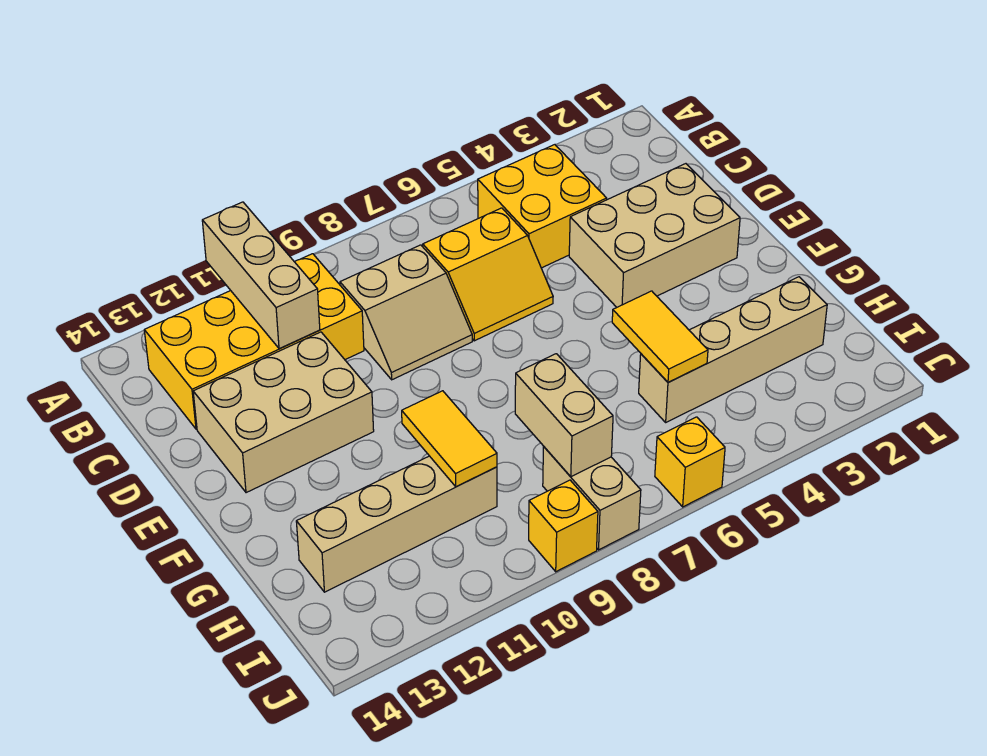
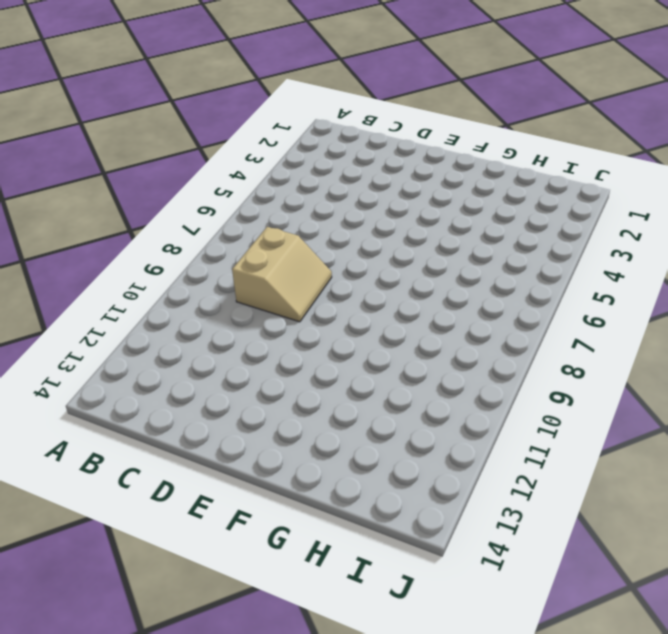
none -> yellow 2x2 brick [478,145,607,268]
none -> yellow 2x4 brick [144,254,364,429]
none -> yellow 2x2 slope [423,208,553,341]

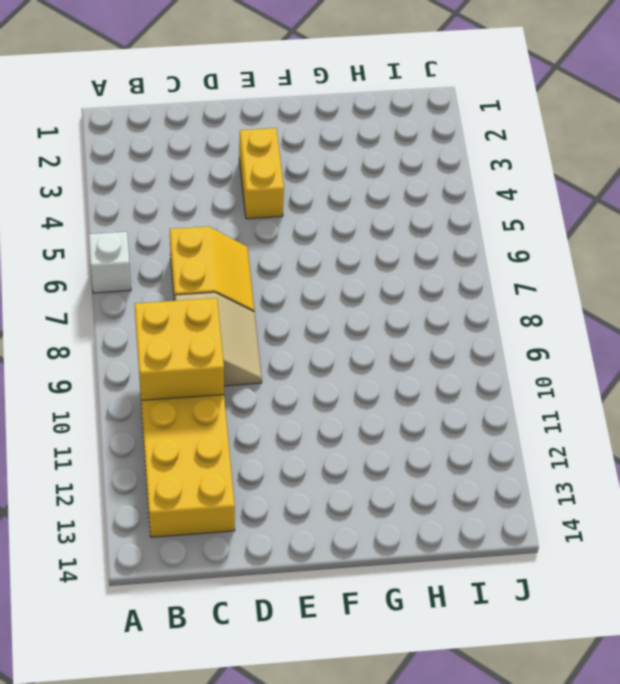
white 1x1 brick [89,232,131,293] -> none
yellow 2x2 brick [135,298,224,400] -> yellow 2x2 brick moved to [478,145,607,268]
yellow 1x2 brick [239,128,284,219] -> tan 2x3 brick [569,164,740,307]
none -> tan 2x3 brick [193,332,374,493]
none -> tan 1x4 brick [639,277,827,422]
none -> tan 1x4 brick [296,456,497,592]

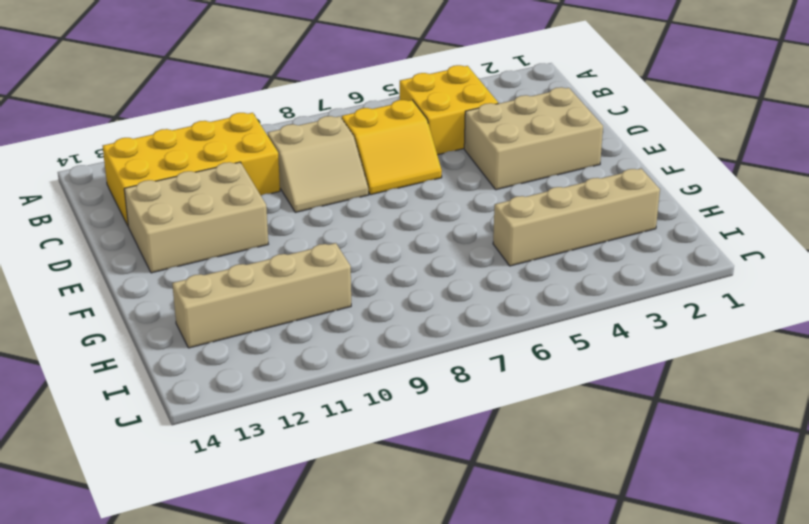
none -> tan 1x2 brick [543,447,641,550]
none -> yellow 1x1 brick [655,417,725,507]
none -> yellow 1x1 brick [529,480,598,572]

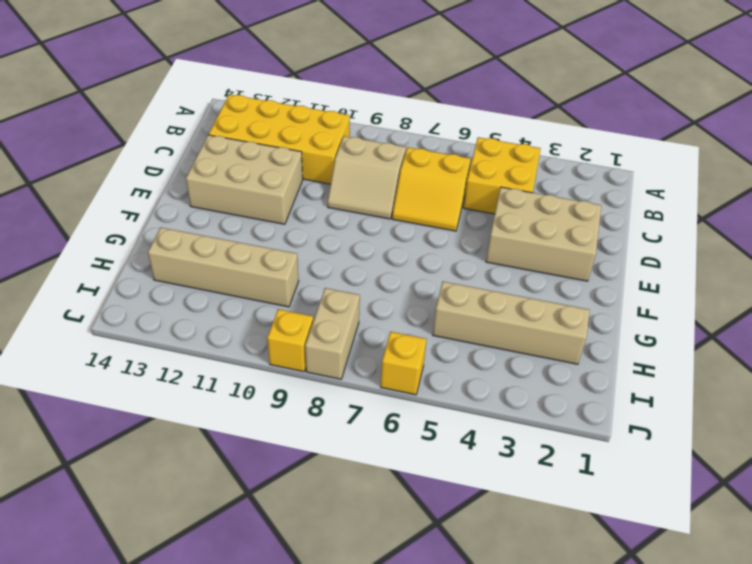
none -> tan 1x3 brick [202,202,320,349]
none -> yellow 1x2 tile [612,291,708,382]
none -> yellow 1x2 tile [402,391,497,487]

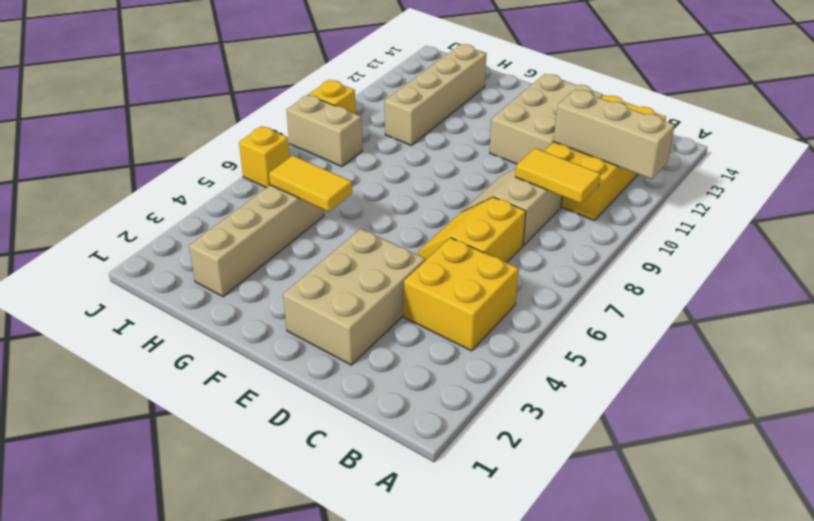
yellow 1x2 tile [515,148,600,204] -> yellow 1x2 tile moved to [402,391,497,487]
none -> tan 1x2 brick [515,354,613,477]

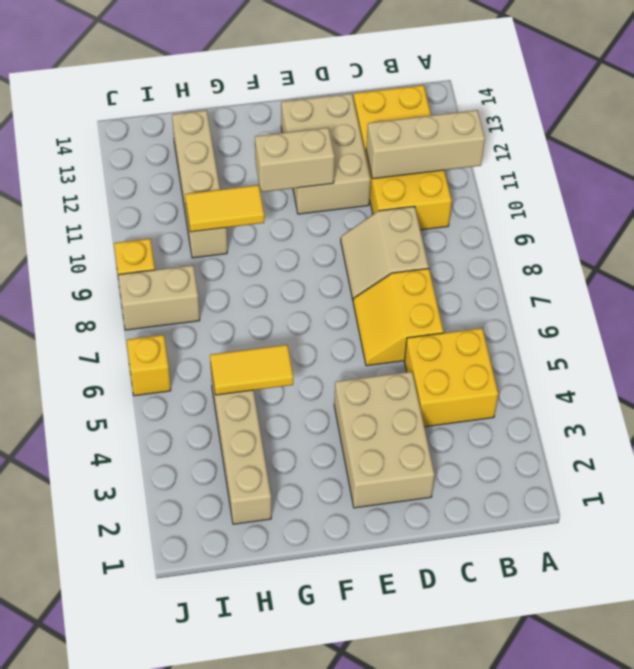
tan 1x2 brick [255,128,335,192] -> tan 1x2 brick moved to [515,354,613,477]

